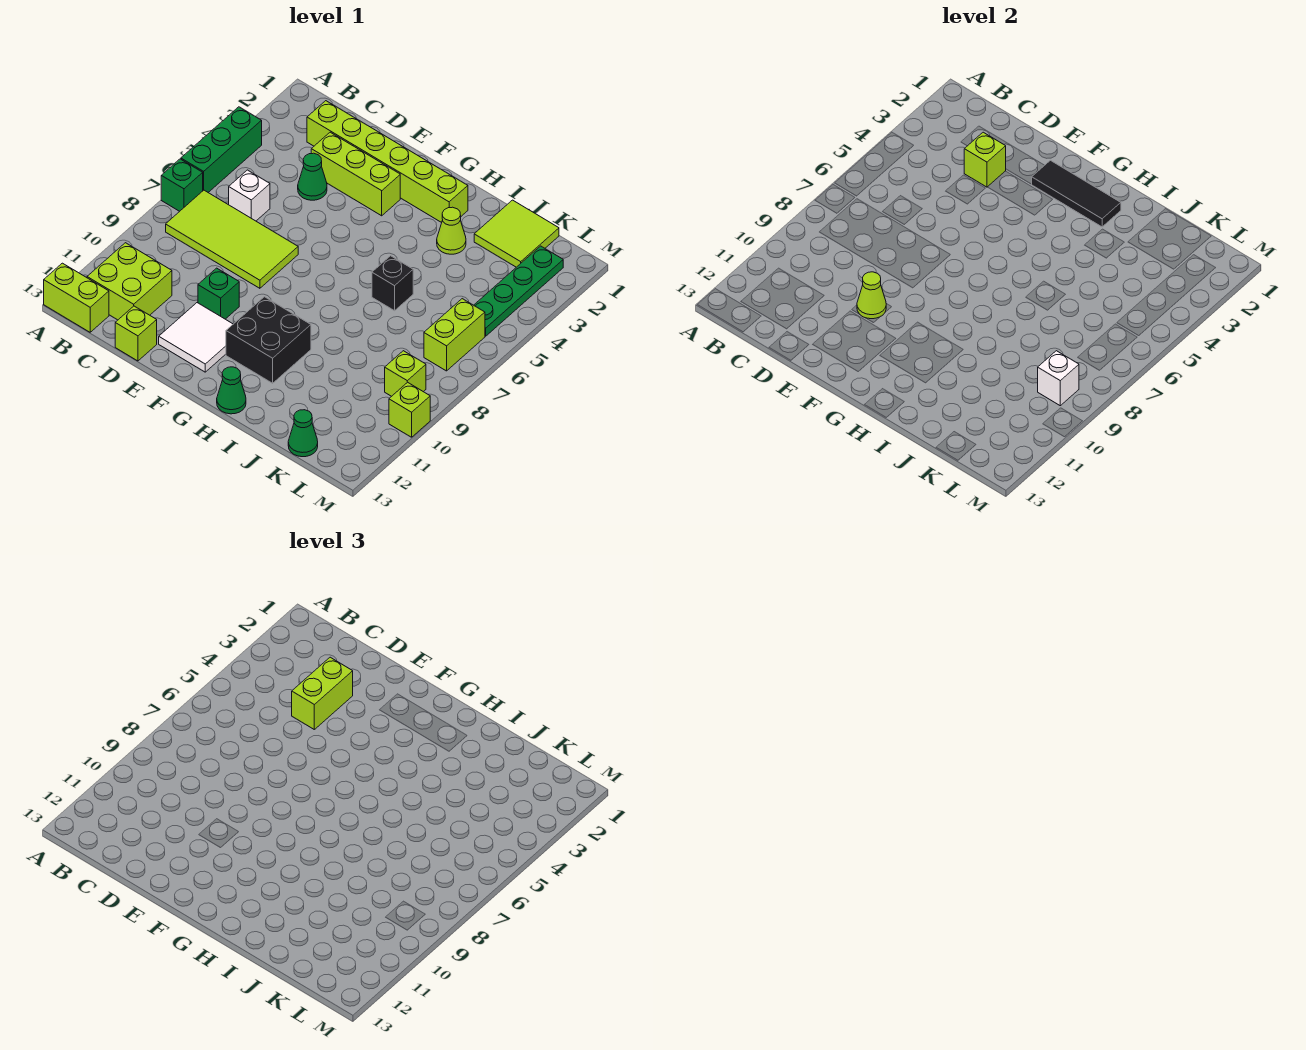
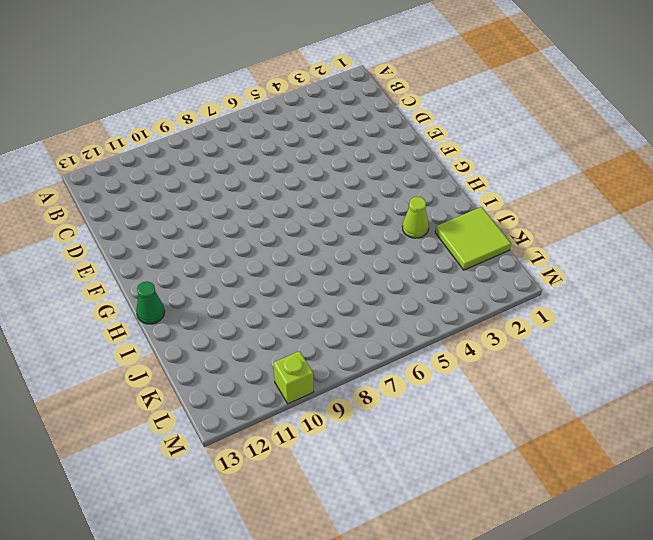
none -> green 1x3 brick [181,107,262,192]
none -> green 1x1 brick [161,159,203,211]
none -> lime 1x2 brick [44,263,109,332]

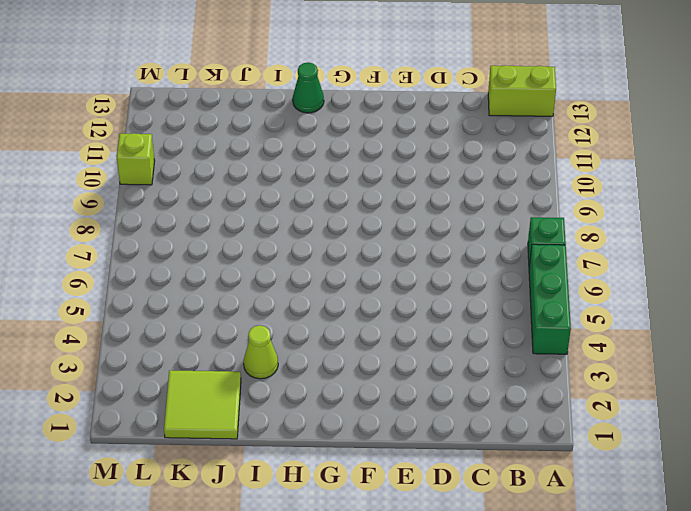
none -> lime 2x4 tile [166,190,298,288]
none -> lime 2x2 brick [87,243,172,320]
none -> lime 1x6 brick [307,101,468,223]

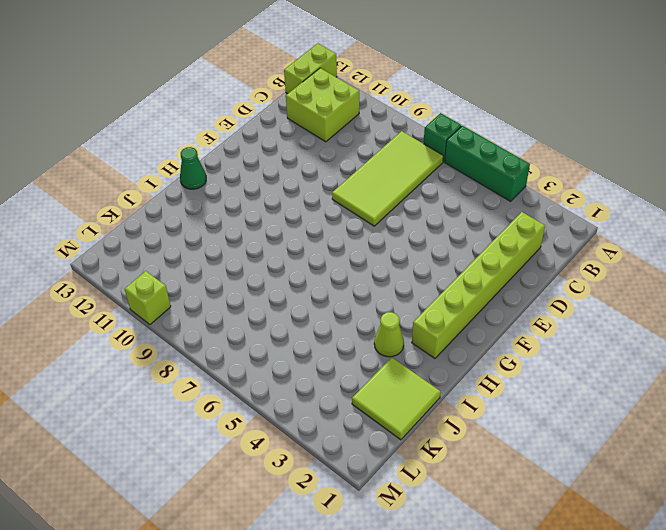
none -> white 1x1 brick [229,170,270,221]
none -> lime 1x3 brick [311,132,400,216]
none -> green 1x1 cone [298,153,327,200]

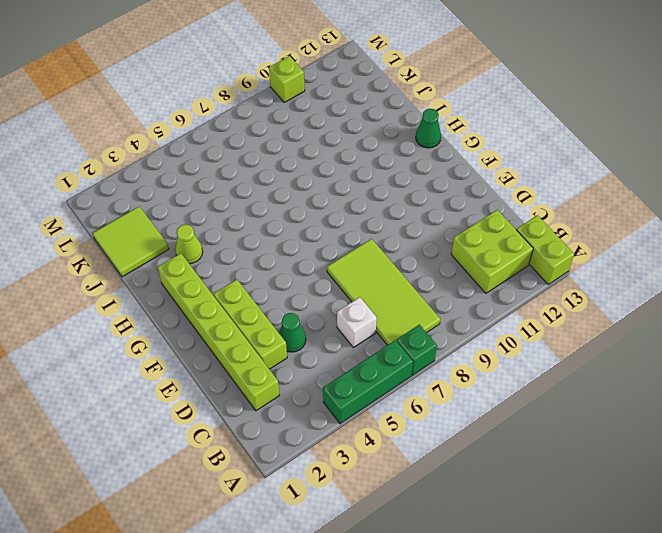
none -> lime 1x1 brick [115,306,157,361]
none -> green 1x1 brick [198,268,239,319]
none -> white 2x2 tile [159,303,233,372]

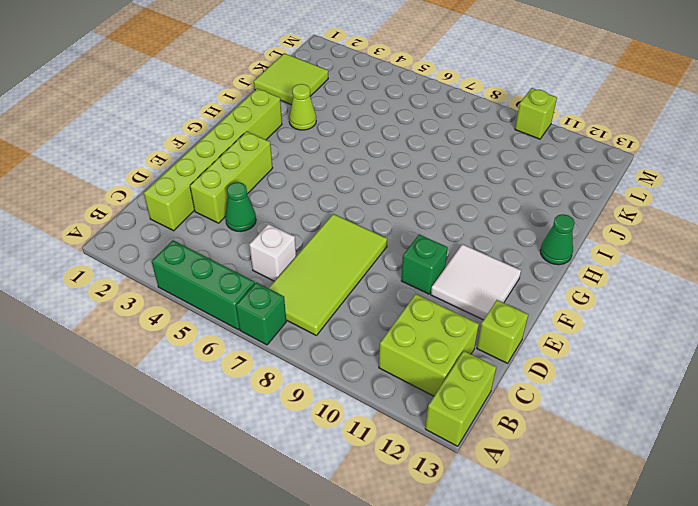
none -> black 2x2 brick [226,297,311,383]
none -> black 1x1 brick [372,256,413,311]
none -> green 1x1 cone [288,410,318,457]

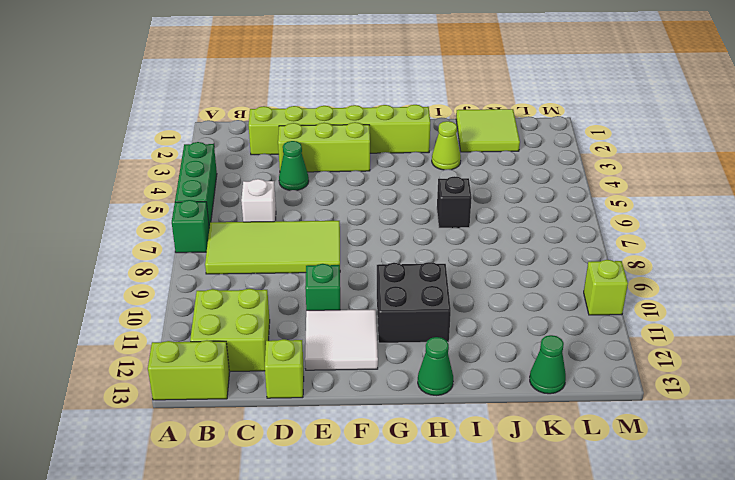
none -> green 1x4 plate [474,246,563,336]
none -> lime 1x2 brick [424,299,485,371]
none -> lime 1x1 brick [385,351,426,396]

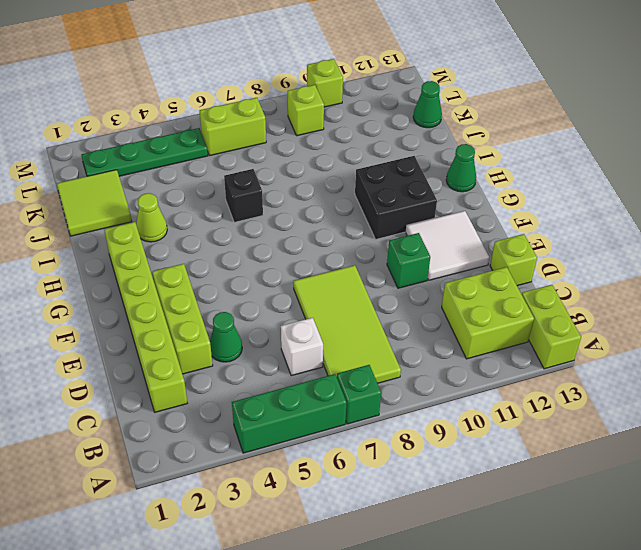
none -> lime 1x1 brick [964,132,1006,187]
none -> lime 1x1 cone [857,272,886,319]
none -> black 1x3 tile [1032,160,1121,227]

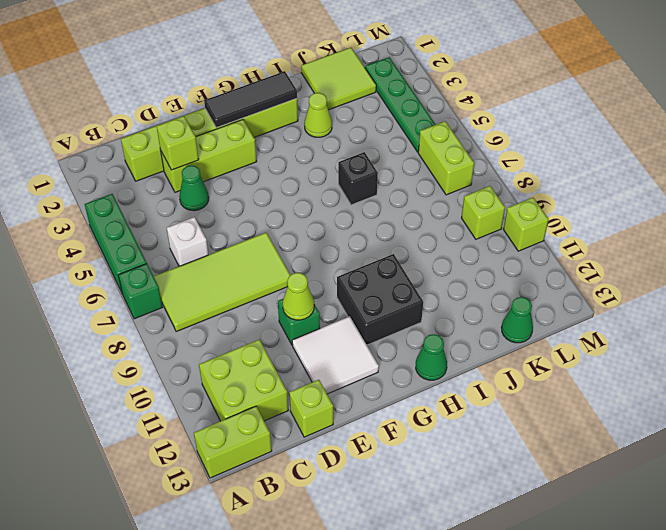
none -> white 1x1 brick [1038,351,1079,406]
none -> lime 1x2 brick [292,657,353,729]

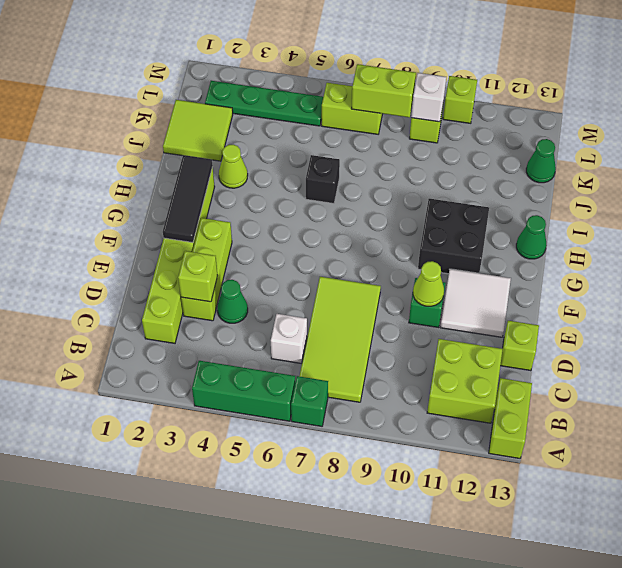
lime 1x2 brick [351,64,416,117] -> lime 1x2 brick moved to [292,657,353,729]

